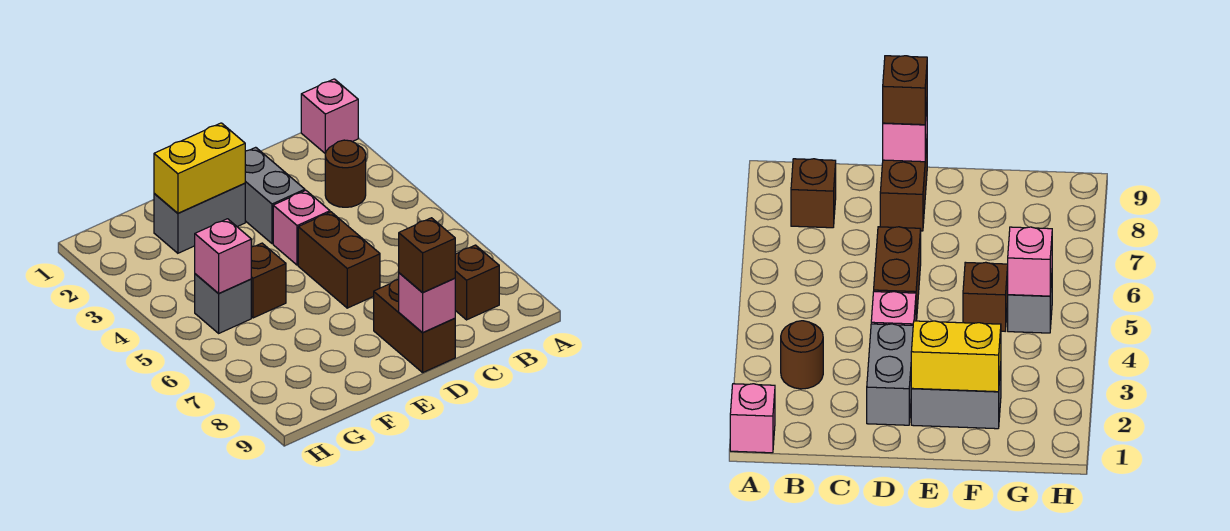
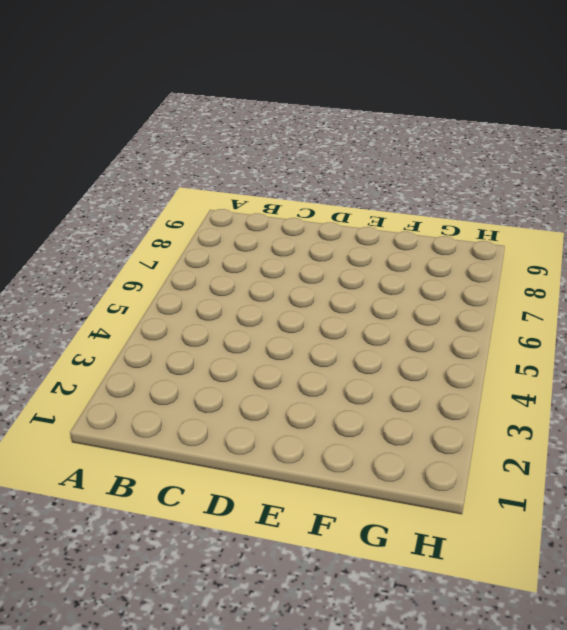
none -> pink 1x1 brick [301,79,358,153]
none -> brown 1x1 round brick [325,140,366,207]
none -> brown 1x1 brick [455,245,499,320]

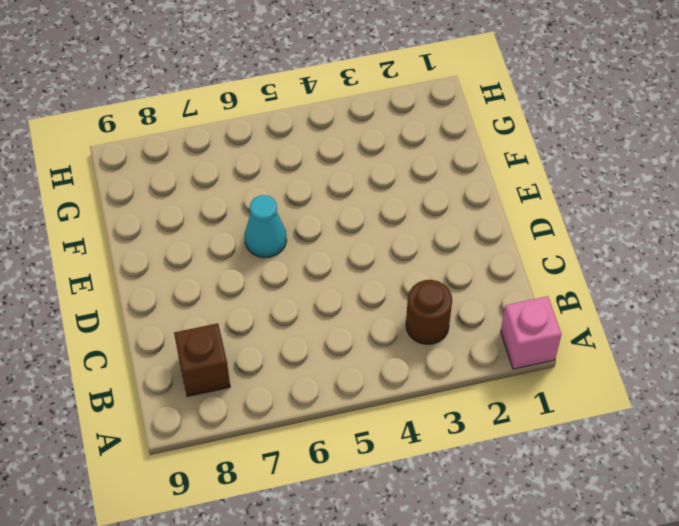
cyan 1x1 cone [245,195,287,258] -> none
none -> grey 1x2 brick [245,147,305,244]
none -> pink 1x1 brick [273,191,330,265]
none -> brown 1x2 brick [298,212,380,308]

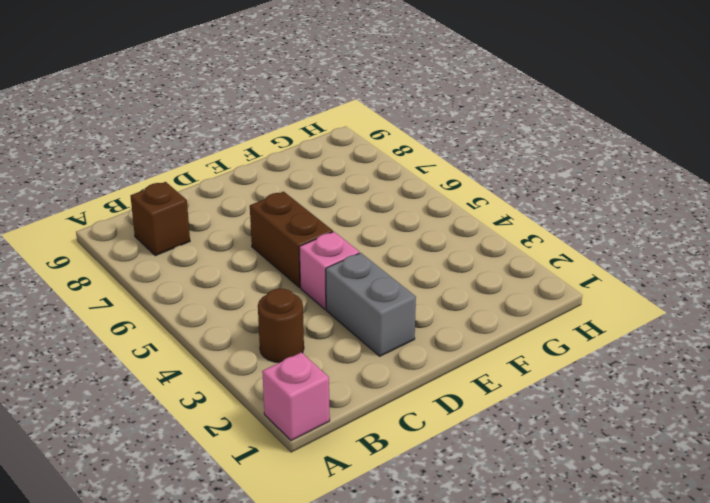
none -> brown 1x2 brick [374,279,455,372]
none -> grey 1x2 brick [154,183,245,253]
none -> brown 1x1 brick [251,243,286,318]

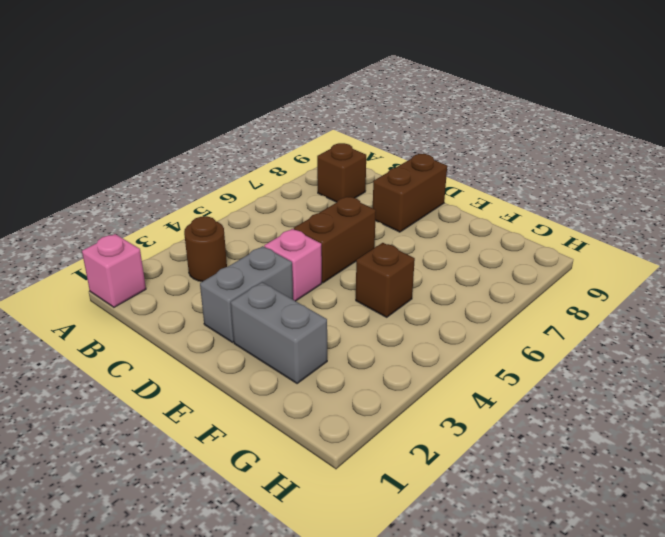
none -> grey 1x1 brick [195,274,251,333]
none -> pink 1x1 brick [399,273,455,333]
none -> yellow 1x2 brick [154,123,245,213]

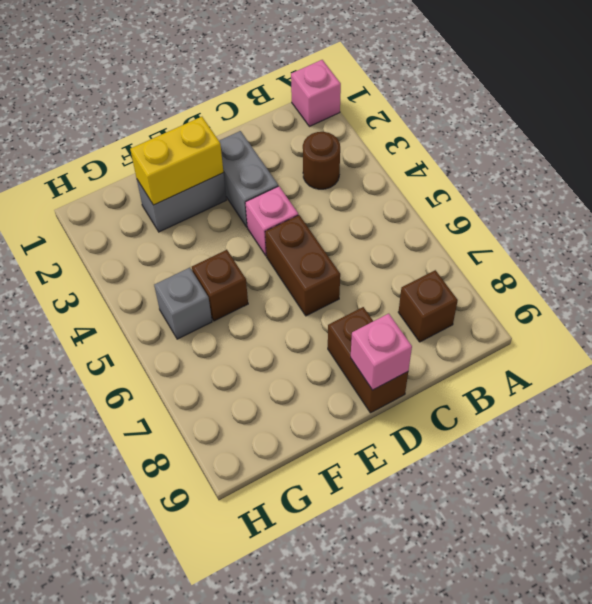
none -> pink 1x1 brick [195,219,251,294]
none -> brown 1x1 brick [399,218,455,293]

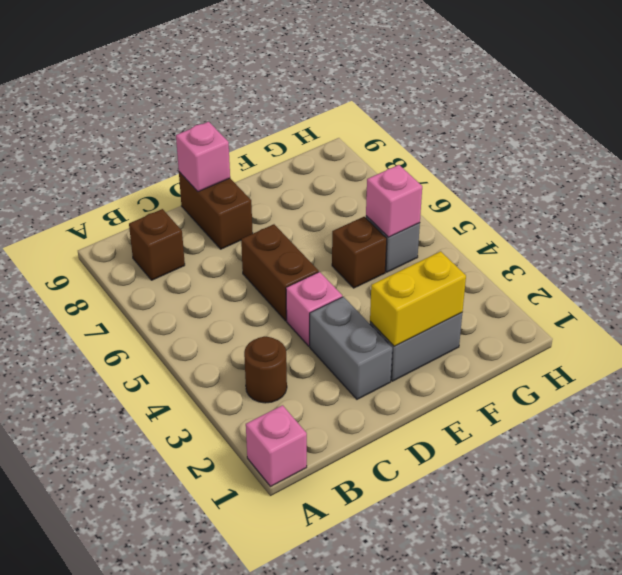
none -> brown 1x1 brick [399,218,455,293]

